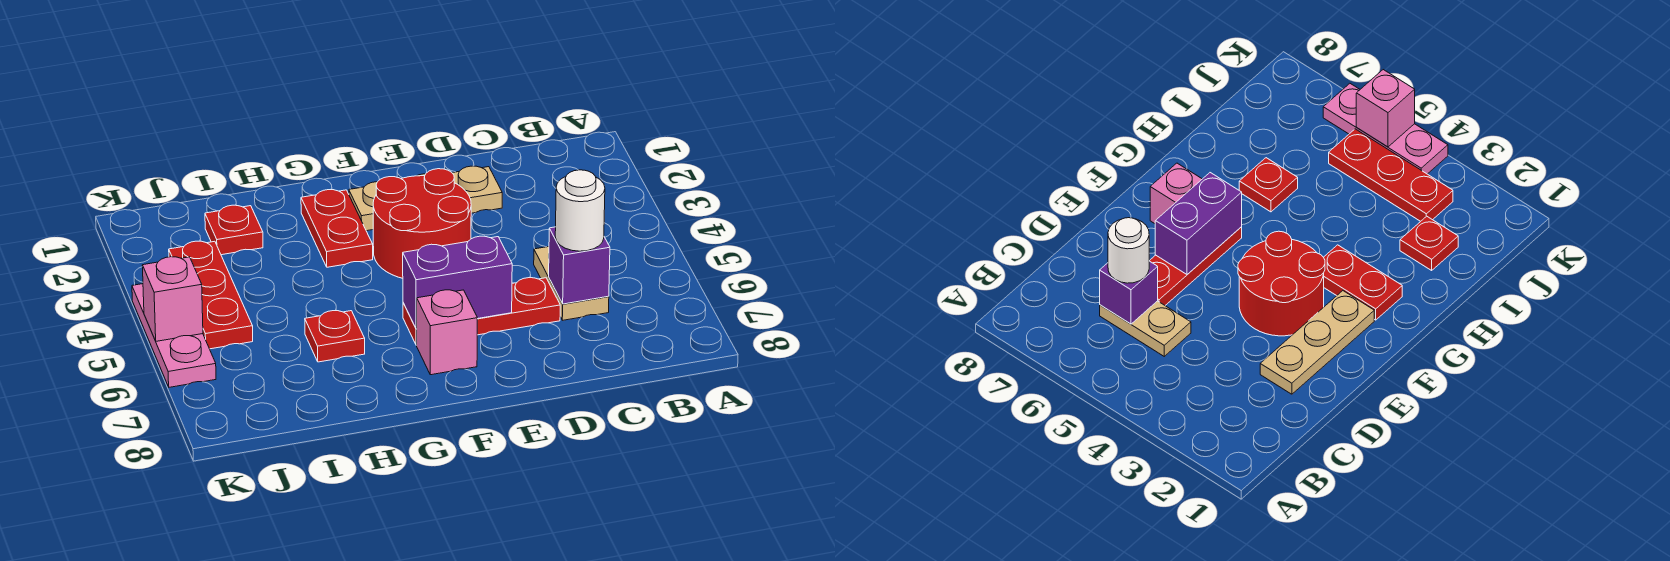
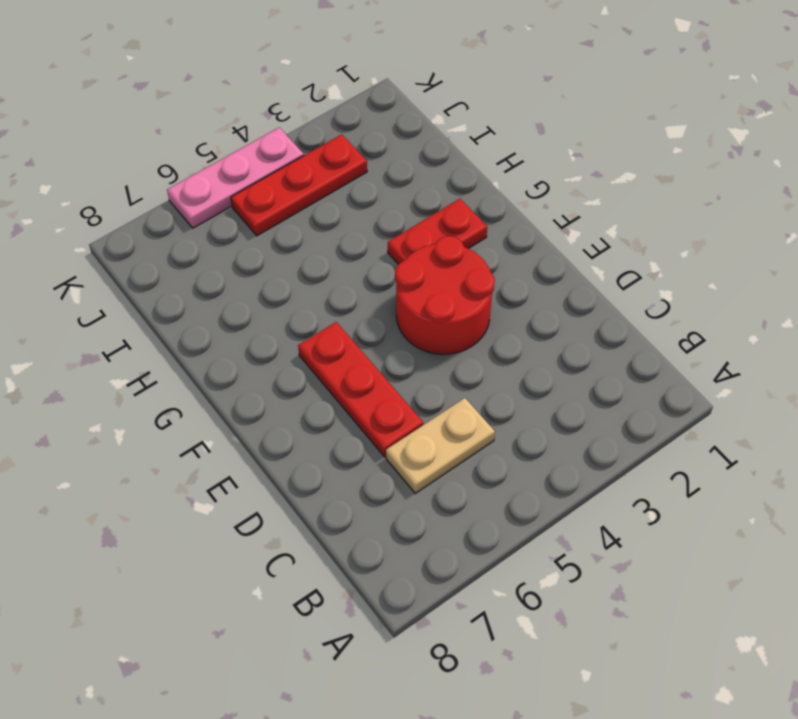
none -> tan 1x3 plate [349,166,502,231]
none -> pink 1x1 brick [417,290,477,375]
none -> red 1x1 plate [305,311,365,362]

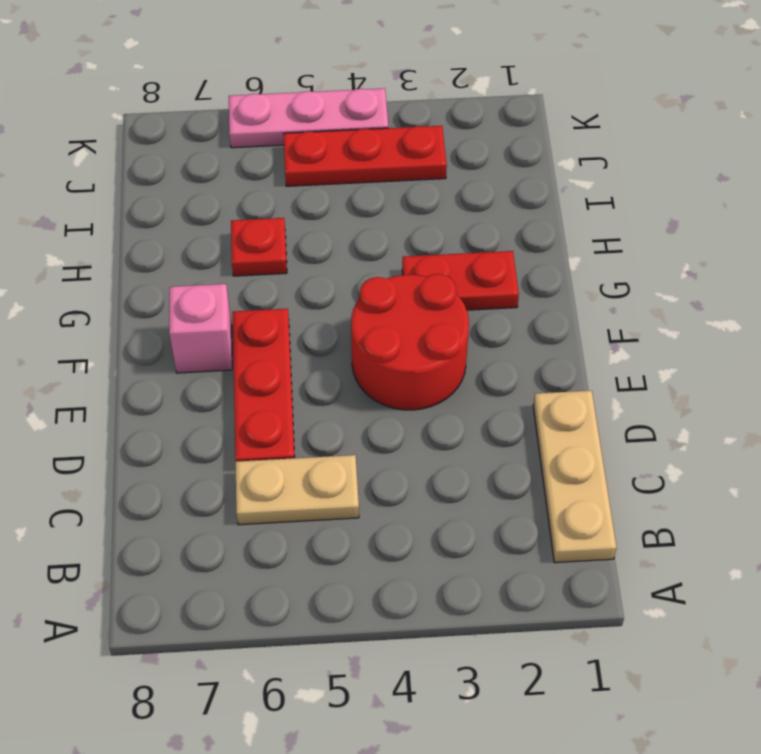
tan 1x3 plate [533,391,617,563] -> tan 1x3 plate moved to [349,166,502,231]
none -> red 1x1 plate [205,205,263,255]
none -> purple 1x1 brick [549,227,610,304]
none -> purple 1x2 brick [403,236,512,329]

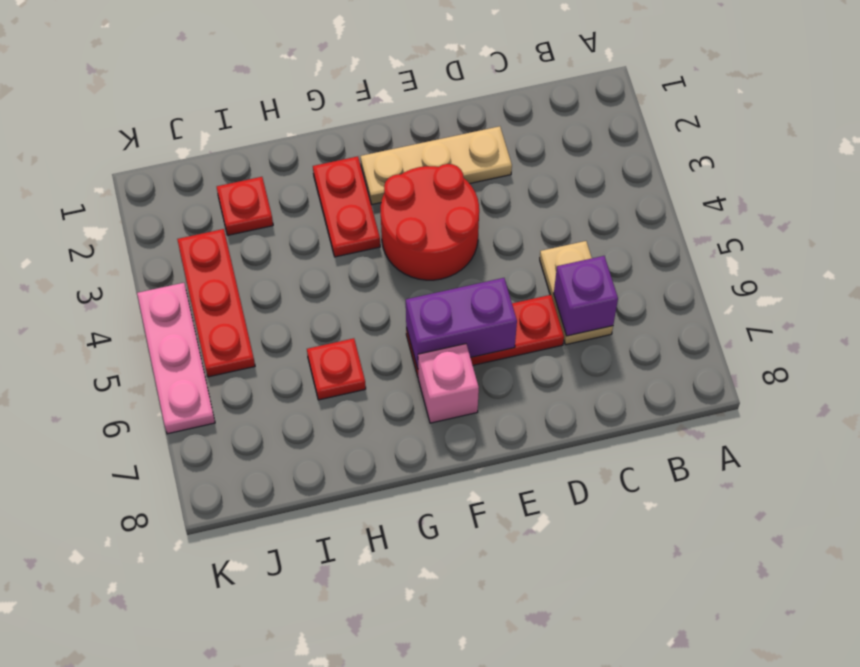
none -> pink 1x1 brick [142,257,203,341]
none -> white 1x1 round brick [555,170,605,251]

